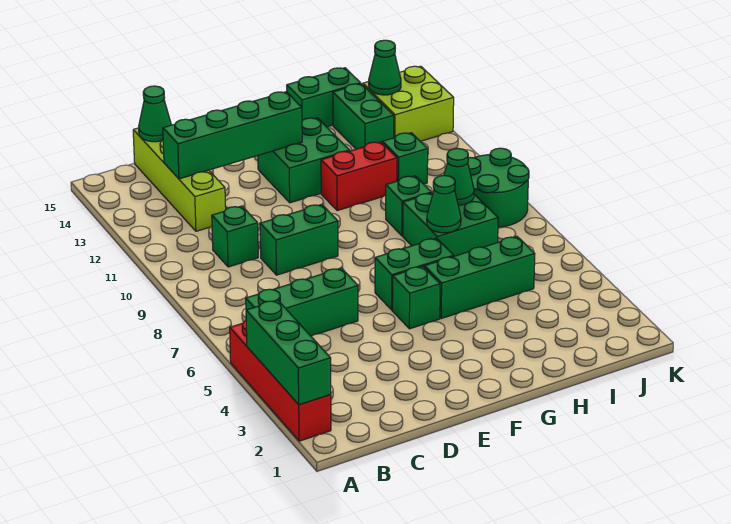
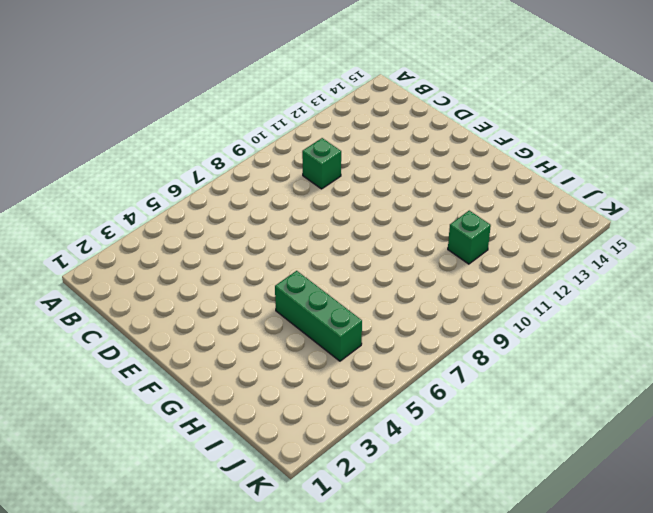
none -> red 1x4 brick [230,321,331,441]
none -> green 1x3 brick [246,268,358,336]
none -> lime 1x4 brick [133,128,226,231]

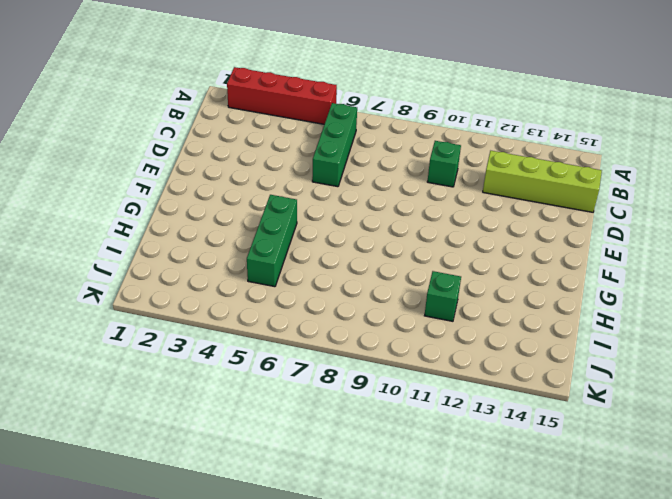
none -> green 1x2 brick [260,204,338,275]
none -> green 1x1 brick [392,266,440,329]
none -> green 1x2 brick [375,238,454,310]

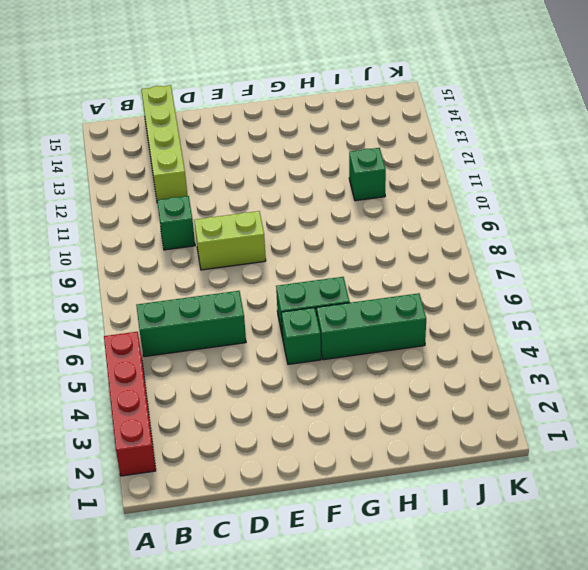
lime 1x2 brick [194,211,266,270] -> green 1x2 brick [260,204,338,275]
none -> green 2x2 brick [258,118,350,203]
none -> red 1x2 brick [321,142,397,211]
none -> green 2x2 brick [403,193,498,256]

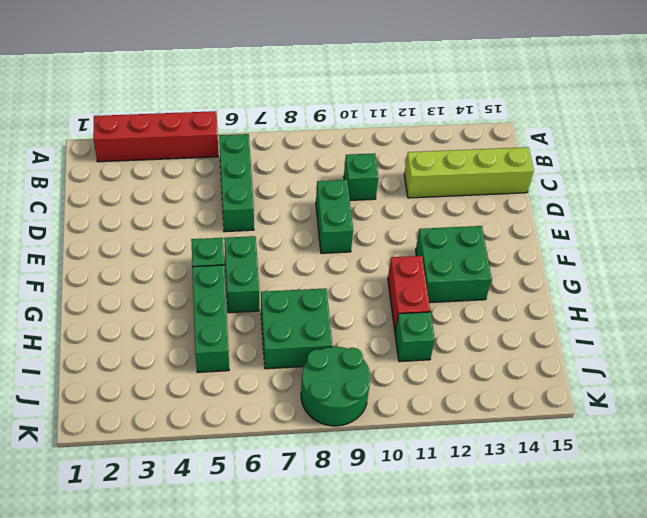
none -> green 1x1 brick [386,176,432,236]
none -> green 1x2 brick [287,68,361,127]
none -> green 1x2 brick [333,84,394,149]

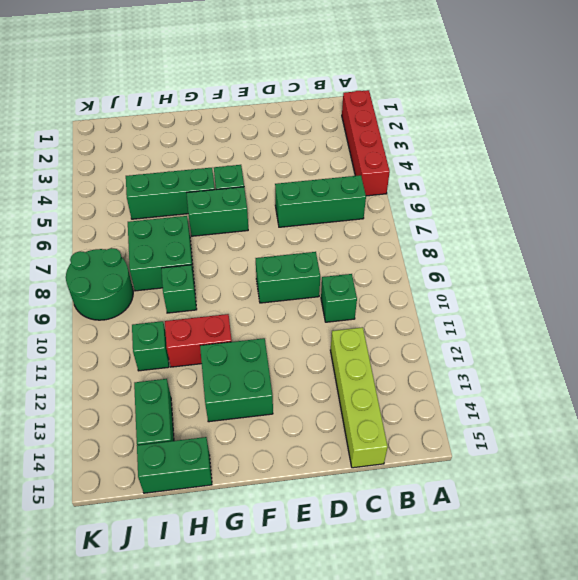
none -> lime 2x2 brick [363,66,454,141]
none -> green 1x3 brick [246,300,331,405]
none -> green 1x4 brick [163,92,302,179]

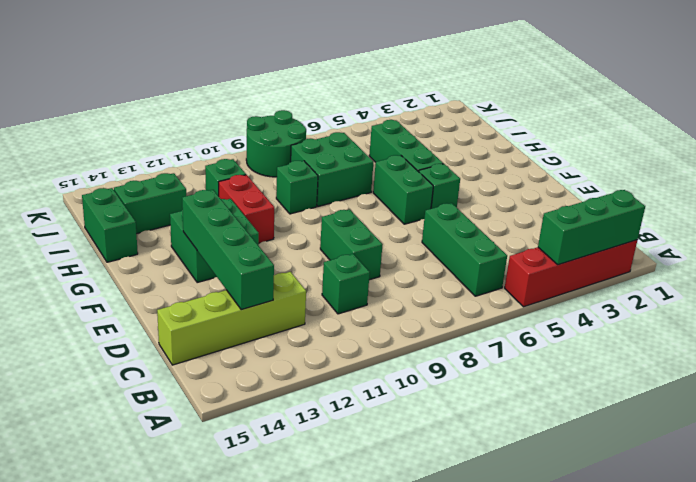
none -> lime 2x2 brick [363,66,454,141]
none -> green 1x1 cone [139,86,171,142]
none -> green 1x1 cone [427,175,461,233]

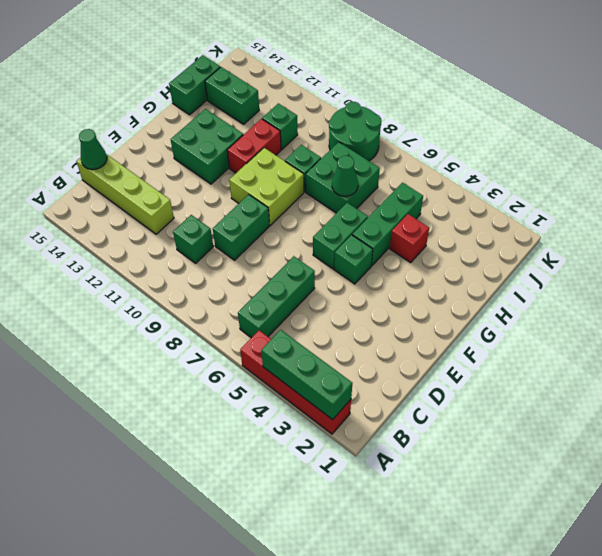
lime 2x2 brick [229,148,304,225] -> lime 2x2 brick moved to [363,66,454,141]
red 1x1 brick [390,214,429,263] -> none
none -> green 1x4 brick [163,92,302,179]
none -> green 1x1 cone [444,148,474,205]
none -> green 1x1 cone [369,40,401,95]

